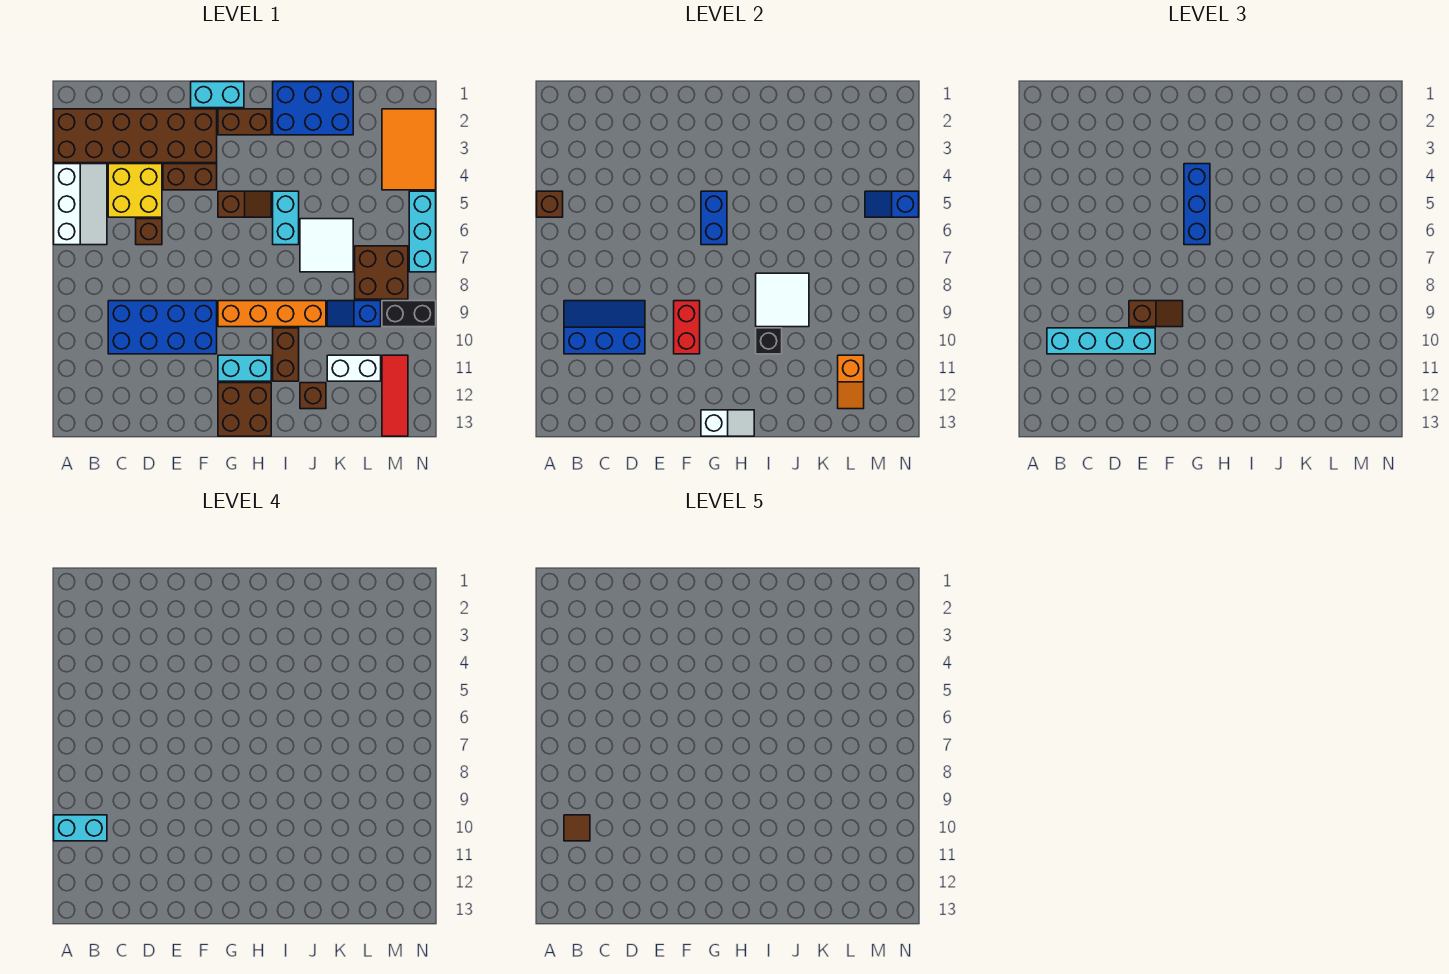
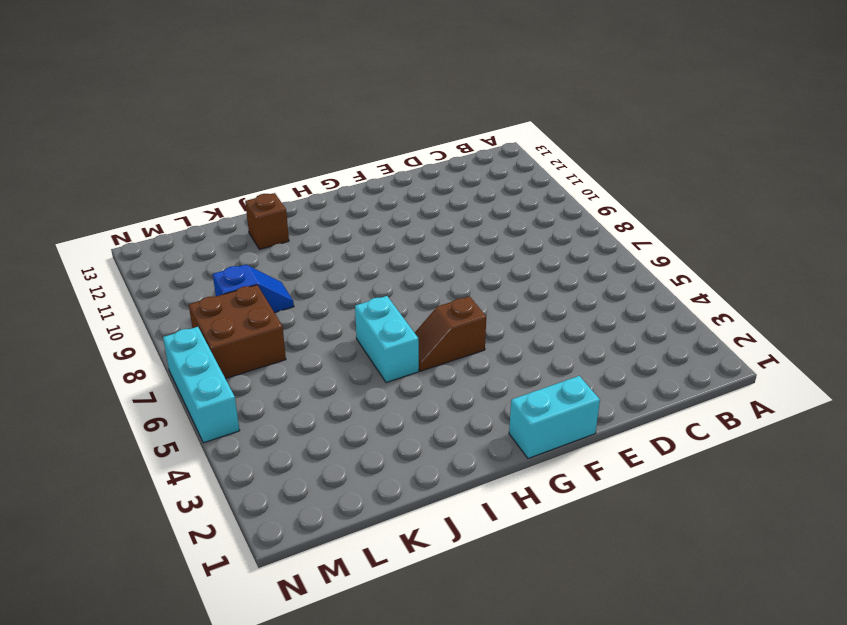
none -> brown 2x6 brick [54,109,217,163]
none -> white 2x3 slope [54,164,107,245]
none -> yellow 2x2 brick [108,164,162,217]
none -> blue 2x4 brick [108,301,217,354]

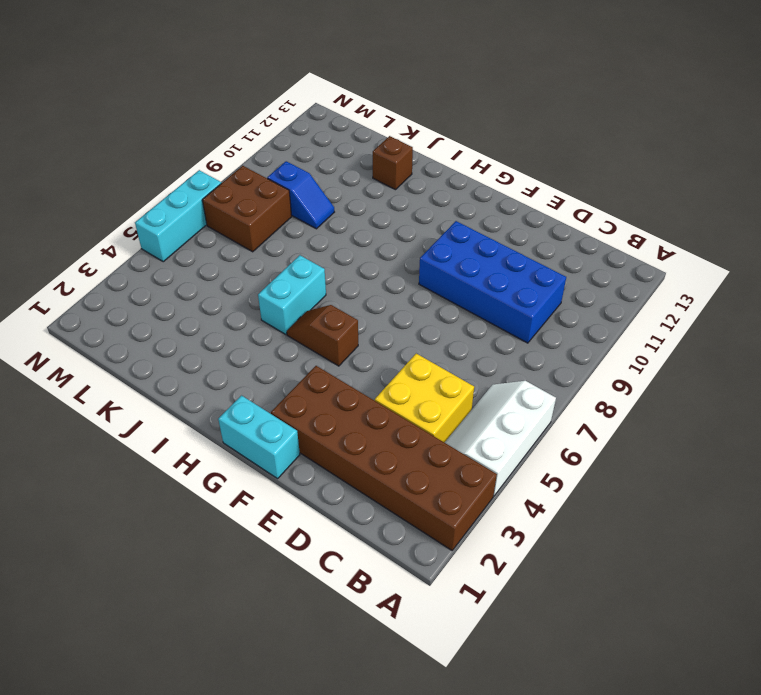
none -> brown 1x1 brick [136,219,162,245]
none -> brown 1x2 brick [163,164,217,190]
none -> brown 1x2 brick [218,109,271,135]
none -> orange 1x4 brick [218,301,326,327]

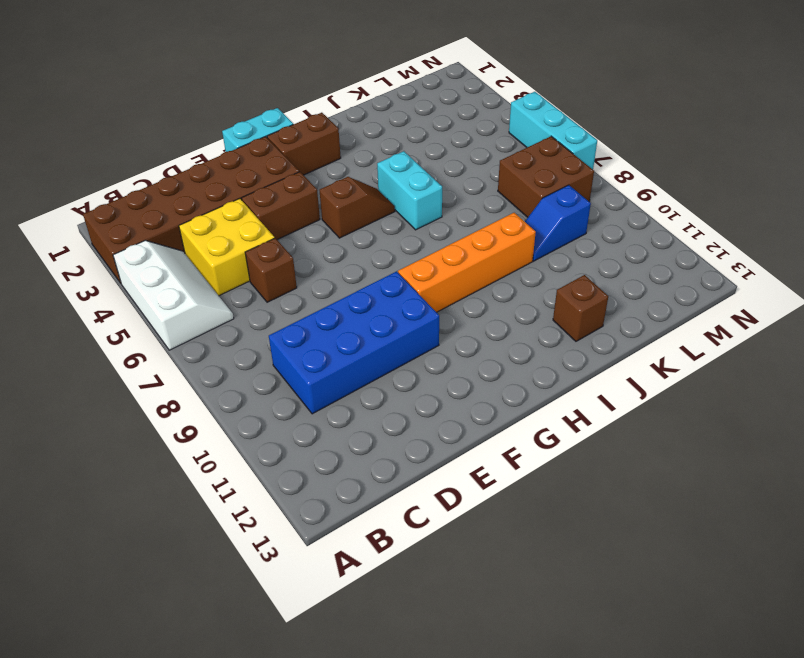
none -> cyan 1x2 brick [218,355,271,381]
none -> brown 2x2 brick [218,383,271,436]
none -> blue 2x3 brick [273,82,353,135]
none -> brown 1x2 brick [273,328,299,381]

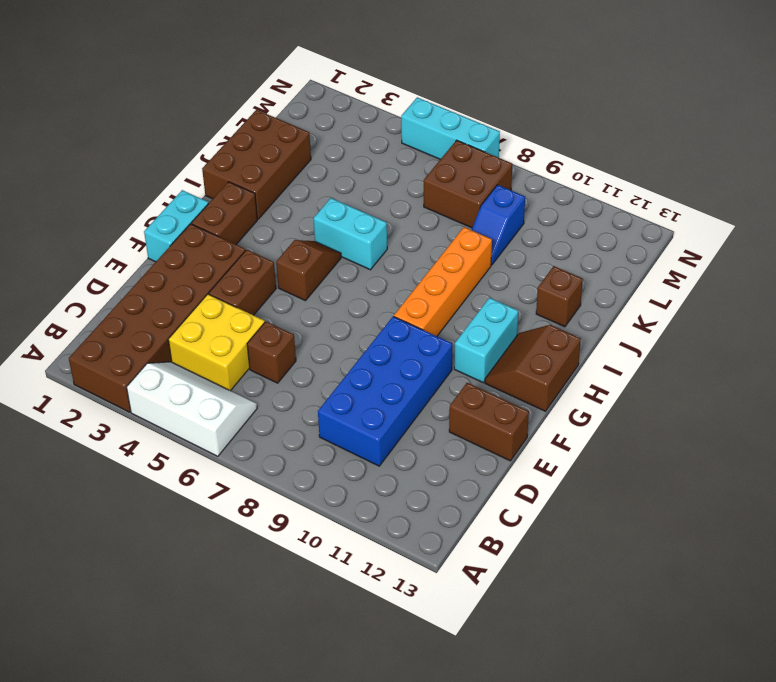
brown 1x2 brick [449,383,529,461] -> brown 1x2 brick moved to [273,328,299,381]
brown 2x2 slope [485,325,581,411] -> brown 2x2 brick [218,383,271,436]
brown 2x3 brick [202,110,311,219] -> blue 2x3 brick [273,82,353,135]
none -> white 2x2 tile [300,219,353,272]
none -> white 1x2 brick [327,355,381,381]
none -> orange 2x3 tile [382,109,436,190]
none -> black 1x2 brick [382,301,436,327]

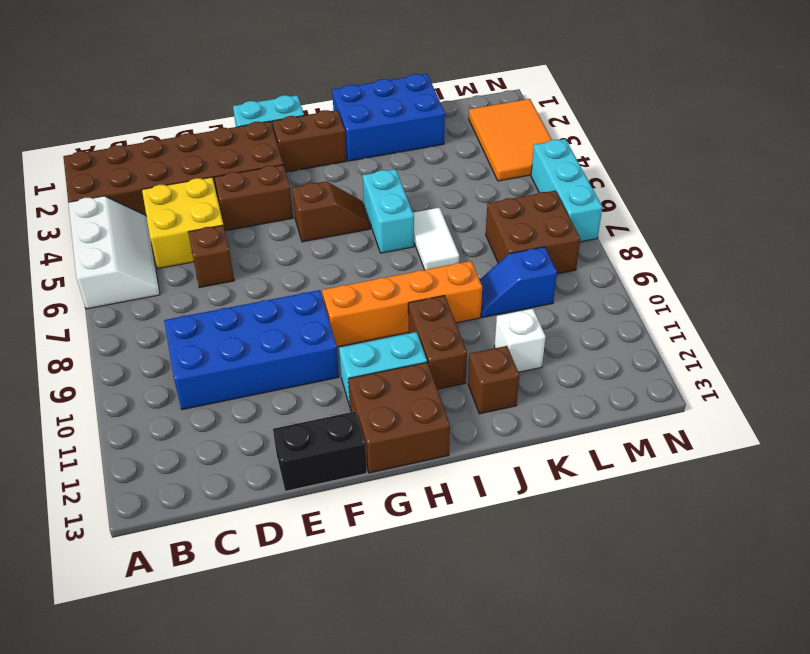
black 1x2 brick [273,411,367,491] -> black 1x2 brick moved to [382,301,436,327]
white 1x2 tile [413,208,459,270] -> white 2x2 tile [300,219,353,272]
white 1x1 brick [494,309,546,372] -> white 1x2 brick [327,355,381,381]
none -> red 1x3 tile [382,355,408,436]
none -> brown 1x1 brick [537,191,563,217]
none -> blue 2x3 slope [564,301,645,354]
none -> red 1x2 brick [674,301,700,354]

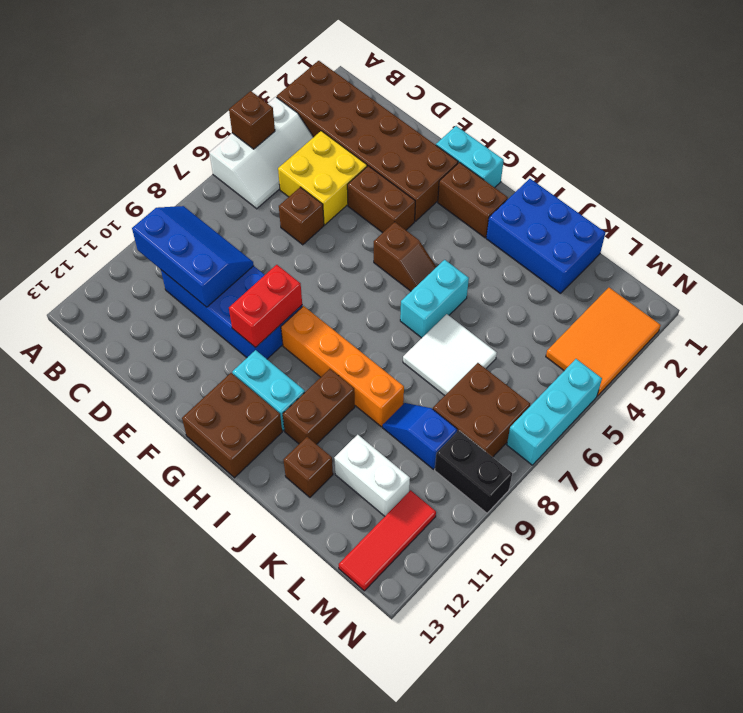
none -> blue 1x2 brick [701,191,727,245]
none -> white 1x2 slope [701,410,754,436]
none -> white 2x2 tile [756,273,809,327]
none -> black 1x1 brick [756,328,782,354]

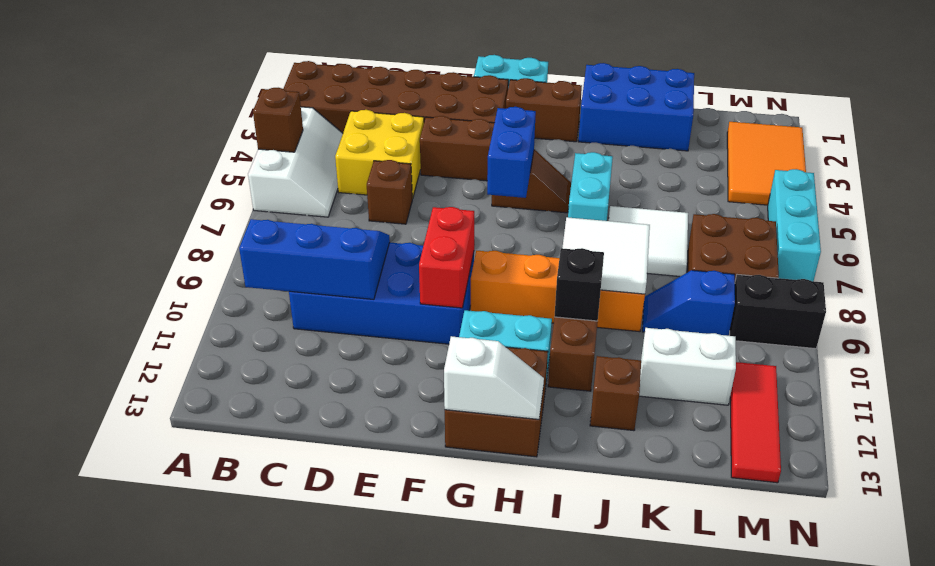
none -> orange 1x2 slope [838,355,864,409]
none -> blue 1x2 slope [865,191,919,217]
none -> cyan 1x4 brick [1047,328,1155,354]
none -> brown 1x2 slope [1129,301,1183,327]

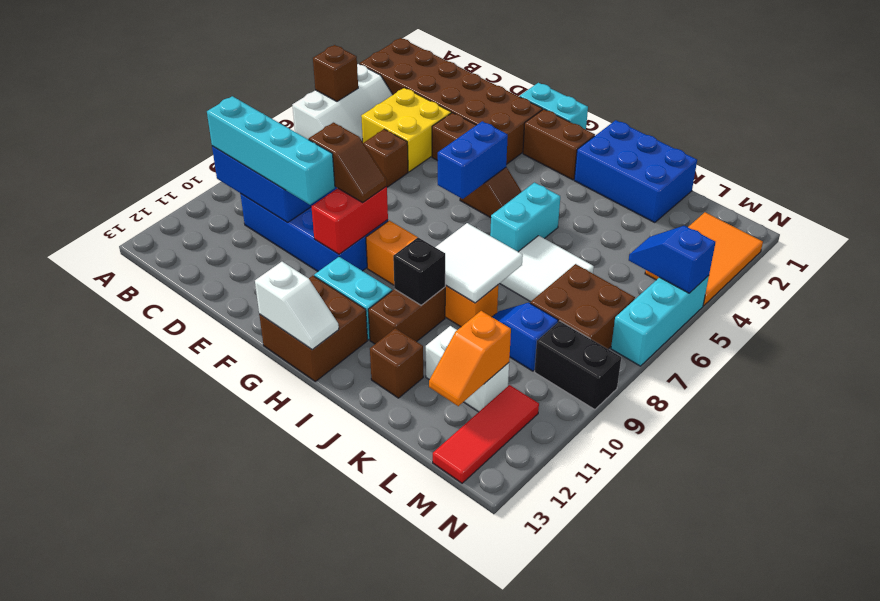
none -> blue 1x3 brick [1184,164,1210,245]
none -> cyan 1x2 brick [54,815,107,841]
none -> brown 1x1 tile [564,815,590,841]

